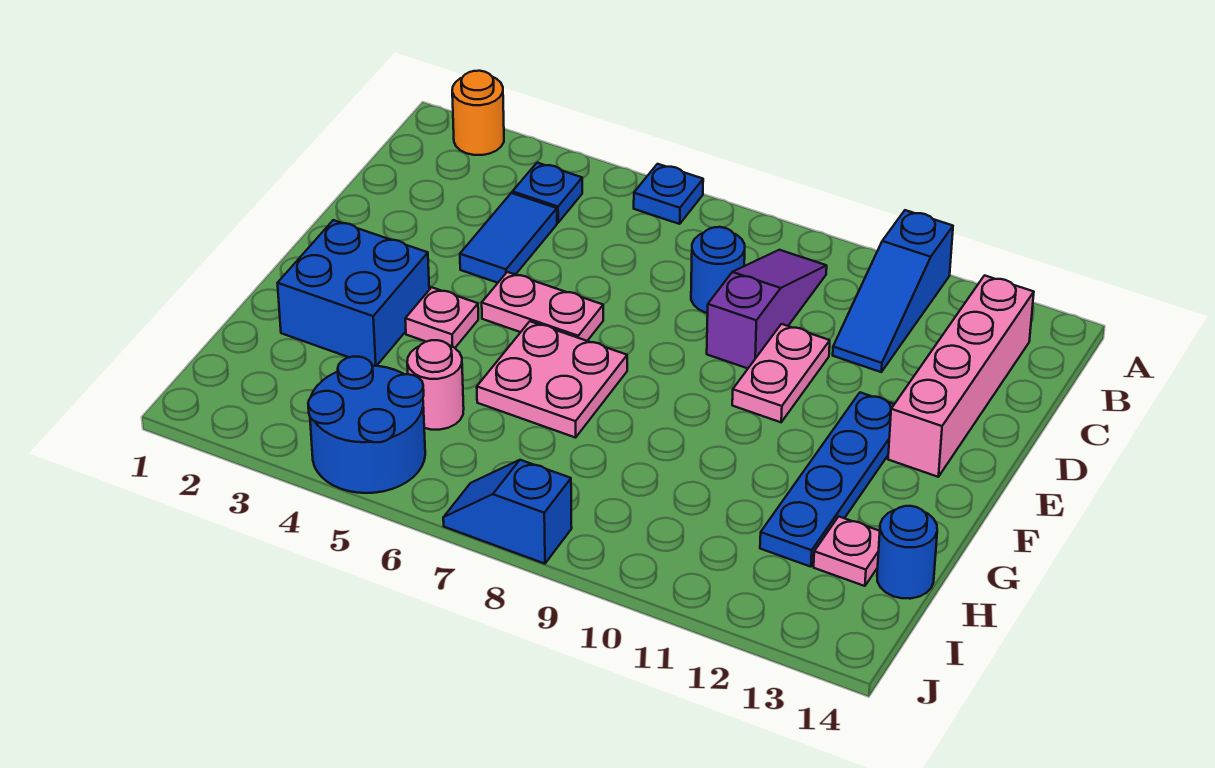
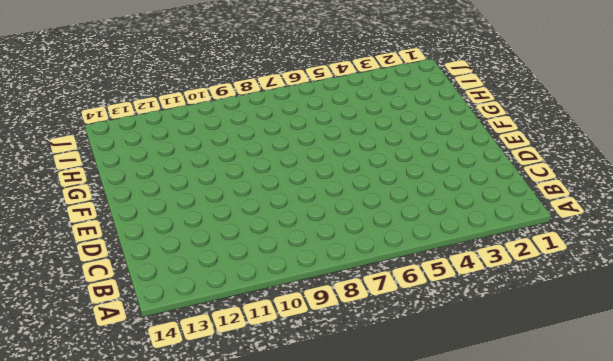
none -> orange 1x1 round brick [452,71,504,155]
none -> blue 1x1 plate [634,164,703,224]
none -> blue 1x3 slope [833,210,953,372]

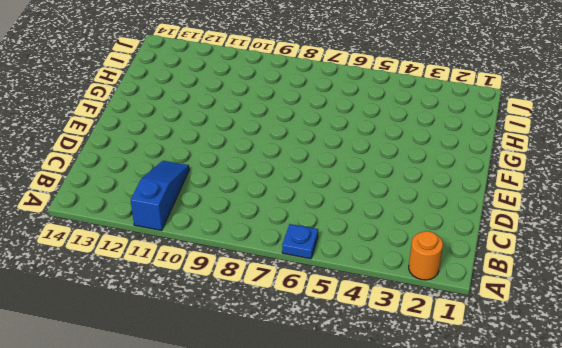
none -> blue 1x1 plate [512,163,582,223]
none -> purple 1x3 slope [707,250,827,368]
none -> pink 1x4 brick [888,275,1034,477]

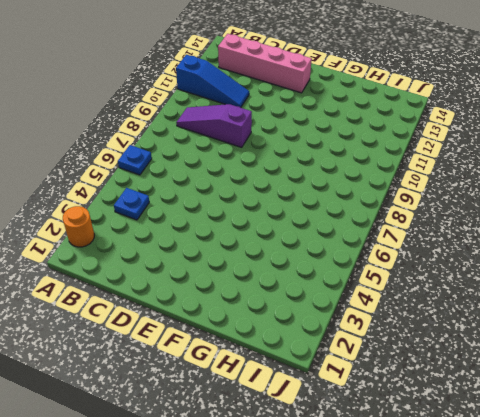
none -> blue 1x2 tile [460,193,557,283]
none -> blue 1x1 round brick [691,227,745,313]
none -> pink 1x2 plate [732,324,830,422]

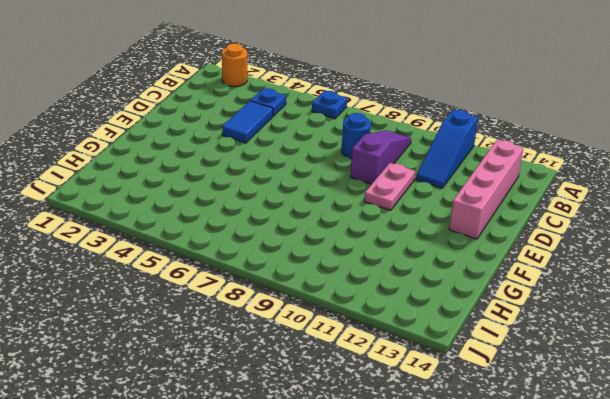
none -> pink 1x2 plate [482,272,603,341]
none -> blue 1x4 plate [760,392,894,567]
none -> blue 2x2 brick [278,220,429,366]

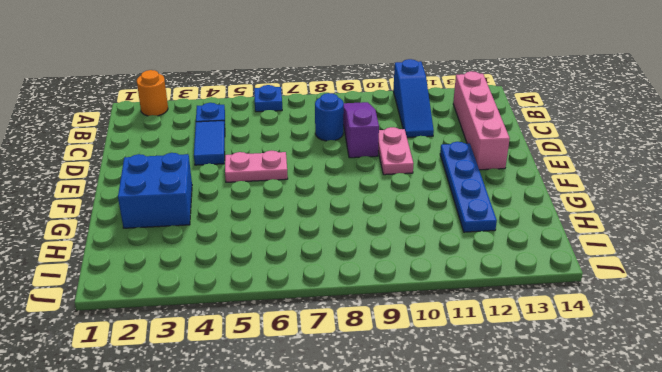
none -> pink 1x1 plate [405,287,478,348]
none -> pink 2x2 plate [477,321,627,438]
none -> pink 1x1 round brick [407,340,464,430]

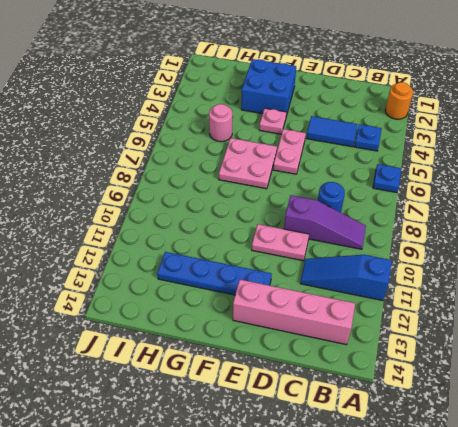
none -> pink 1x1 plate [814,516,880,586]
none -> blue 1x1 round brick [877,506,937,599]
none -> blue 2x2 round brick [308,357,425,493]

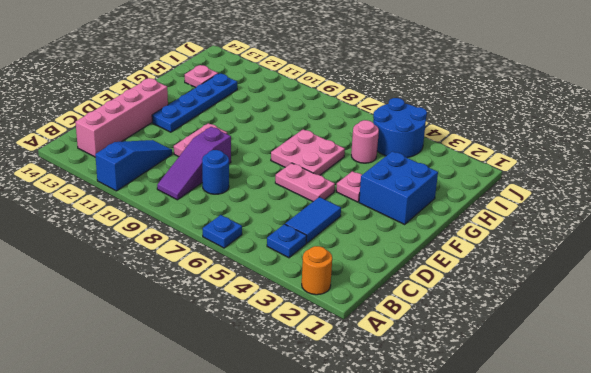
none -> blue 1x1 round brick [877,506,937,599]
none -> blue 1x2 slope [443,460,572,564]

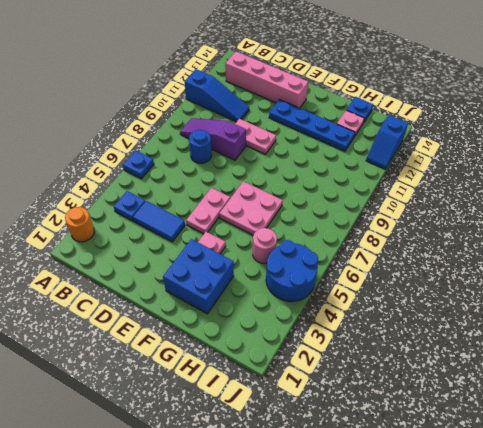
blue 1x1 plate [347,97,373,122] -> blue 1x1 round brick [877,506,937,599]
blue 1x2 slope [366,115,408,169] -> blue 1x2 slope moved to [443,460,572,564]

